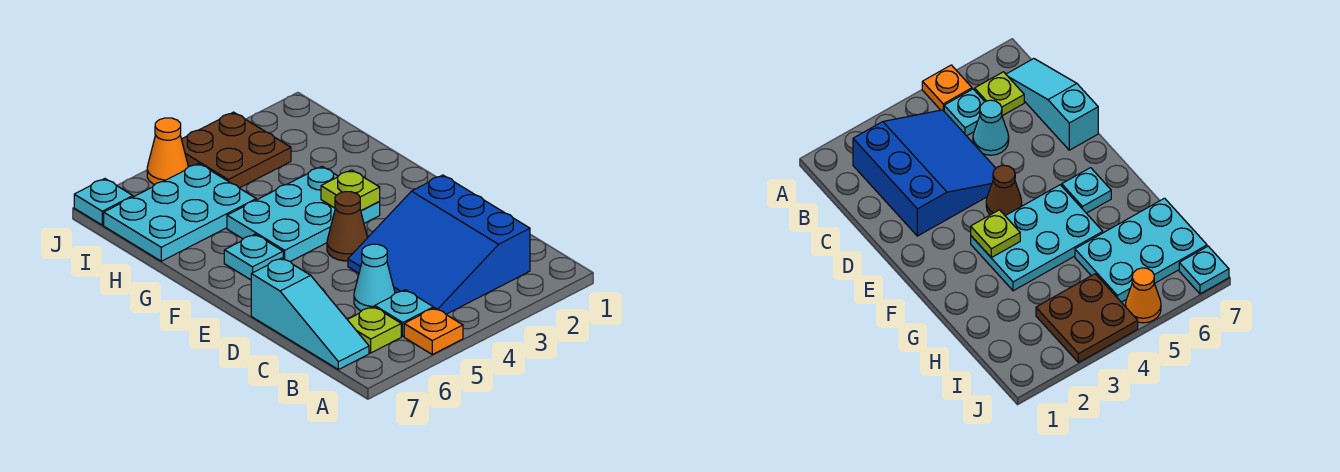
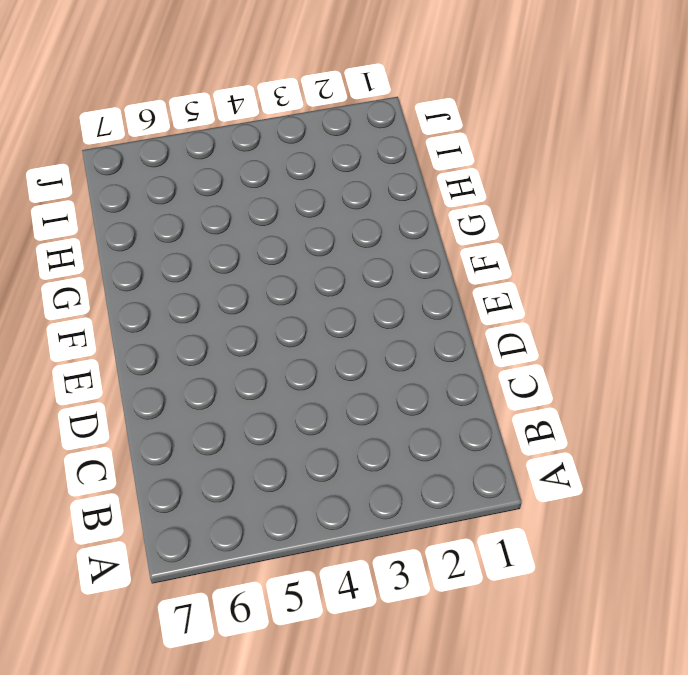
none -> orange 1x1 plate [404,308,463,354]
none -> blue 3x3 slope [348,175,530,314]
none -> cyan 1x1 plate [375,290,433,336]

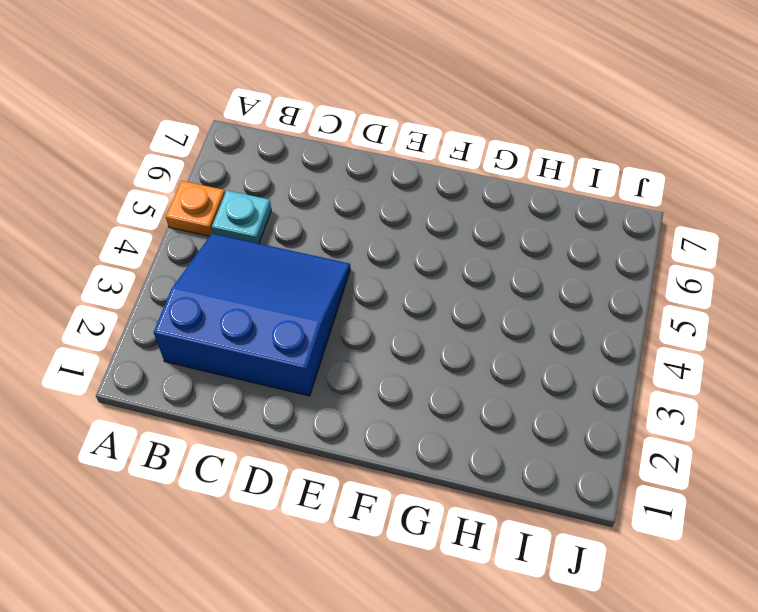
none -> lime 1x1 plate [347,306,401,353]
none -> cyan 1x3 slope [251,258,369,370]
none -> cyan 1x1 cone [354,244,395,311]

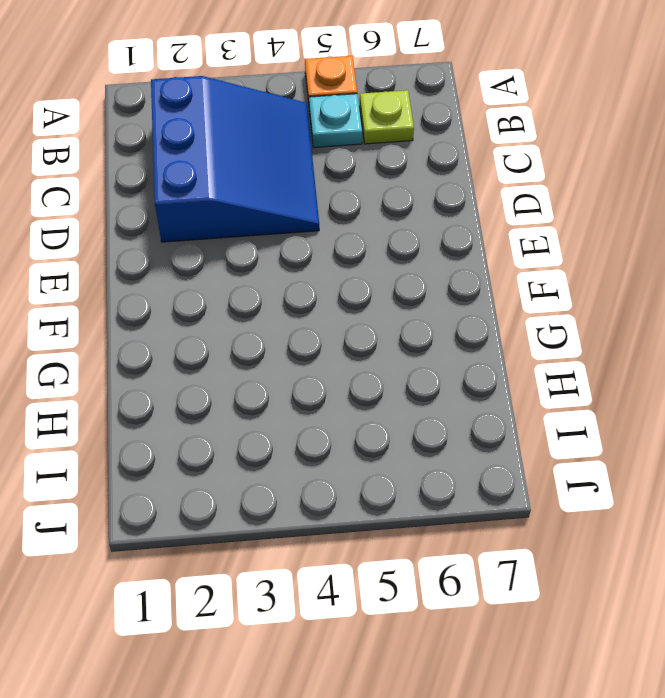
none -> cyan 1x3 slope [251,258,369,370]
none -> cyan 1x1 cone [354,244,395,311]
none -> brown 1x1 cone [327,192,367,261]

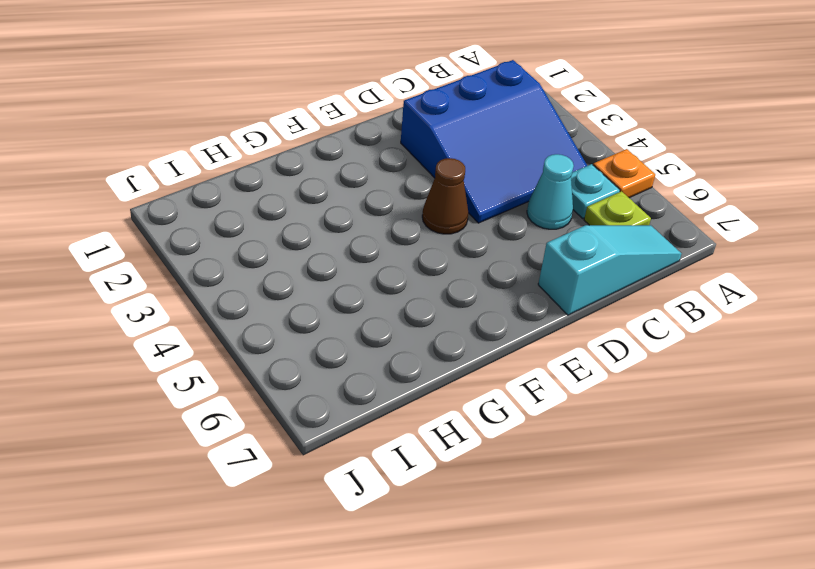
none -> cyan 2x3 plate [227,167,380,262]
none -> cyan 1x1 plate [224,234,283,280]
none -> cyan 2x3 plate [104,163,256,261]

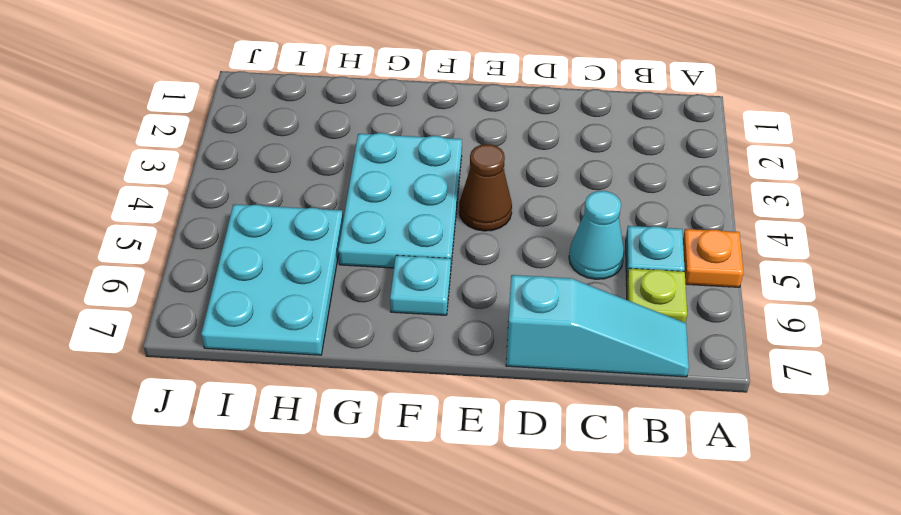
none -> blue 3x3 slope [348,175,530,314]
none -> brown 2x2 plate [182,112,291,188]
none -> orange 1x1 cone [147,118,188,184]

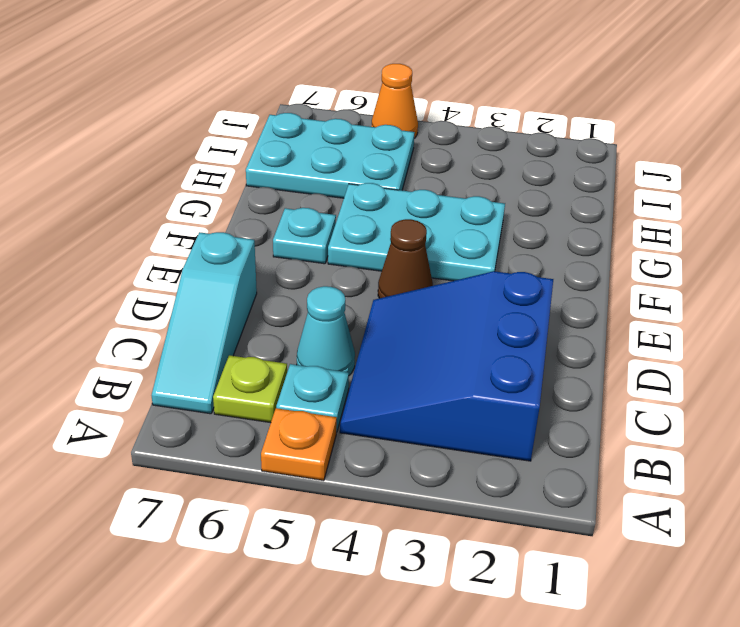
none -> brown 2x2 plate [182,112,291,188]
none -> cyan 1x1 plate [74,179,133,225]
none -> lime 1x1 plate [321,170,380,210]

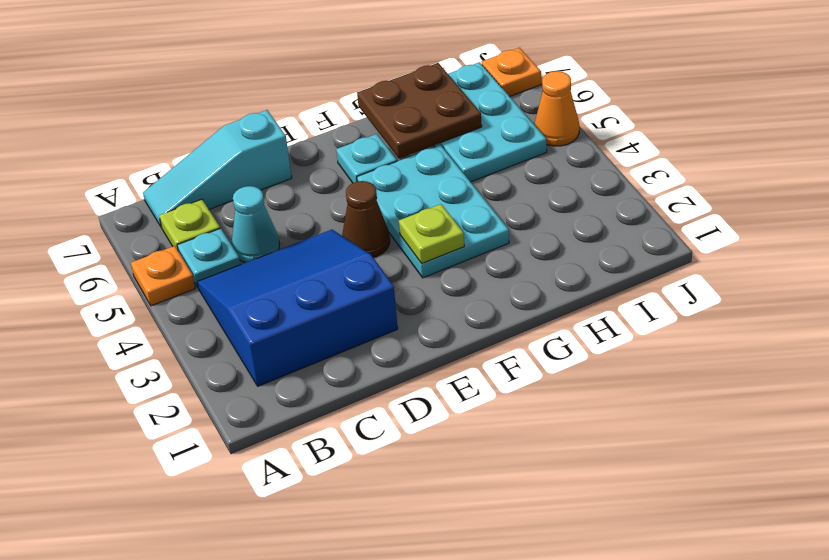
brown 2x2 plate [357,63,482,158] -> brown 2x2 plate moved to [182,112,291,188]
orange 1x1 plate [482,48,541,96] -> cyan 1x1 plate [74,179,133,225]

